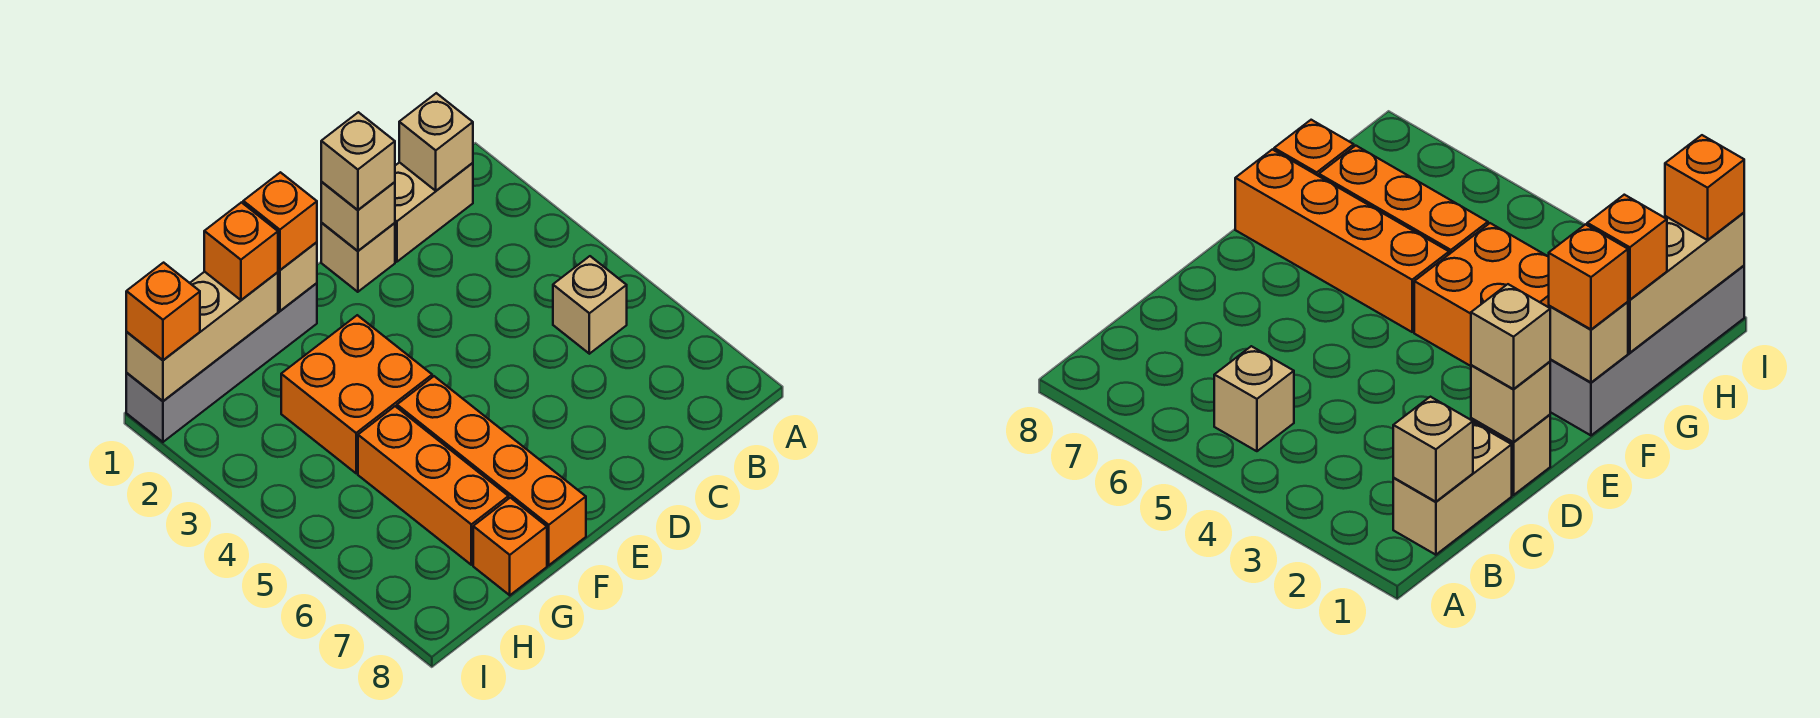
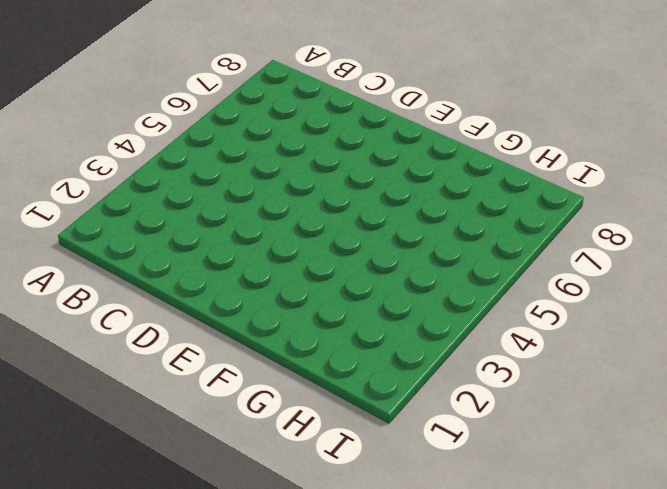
none -> tan 1x2 brick [395,162,473,262]
none -> tan 1x1 brick [553,256,627,354]
none -> tan 1x1 brick [321,223,395,292]

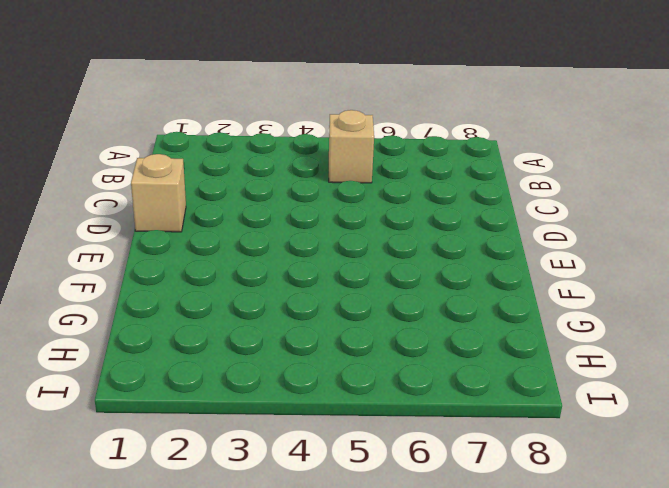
none -> tan 1x2 brick [395,162,473,262]
none -> grey 1x4 brick [126,283,317,442]
none -> orange 2x2 brick [281,315,432,473]

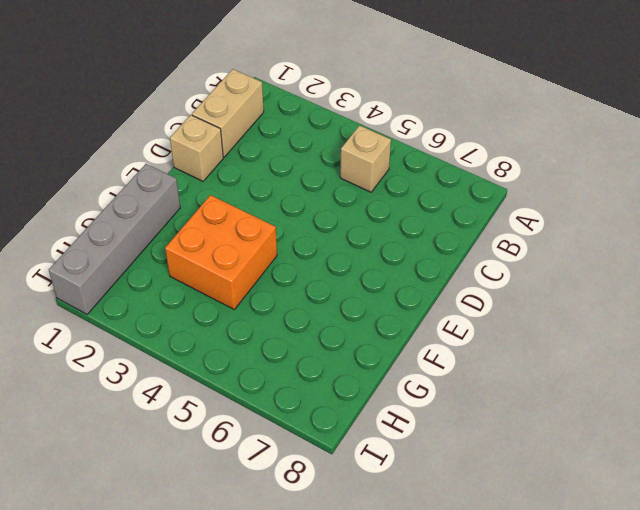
none -> orange 1x4 brick [397,376,586,565]
none -> orange 1x3 brick [358,406,509,565]
none -> orange 1x1 brick [473,498,547,595]

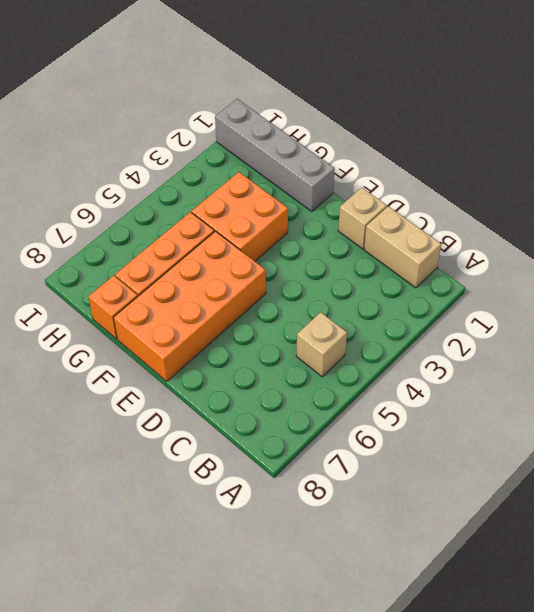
orange 2x4 brick [113,231,266,381] -> orange 1x4 brick [397,376,586,565]
none -> tan 1x1 brick [399,93,473,191]
none -> tan 1x1 brick [321,182,395,251]
none -> tan 1x1 brick [278,242,317,311]

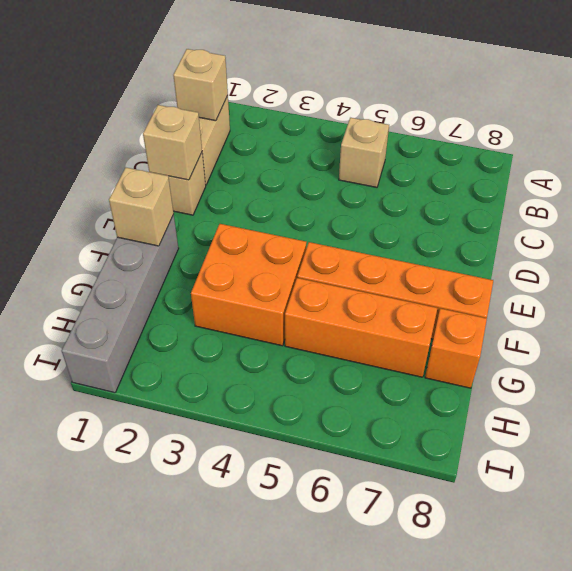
none -> tan 1x3 brick [126,272,278,401]
none -> tan 1x1 brick [321,112,395,210]
none -> orange 1x1 brick [243,172,317,270]

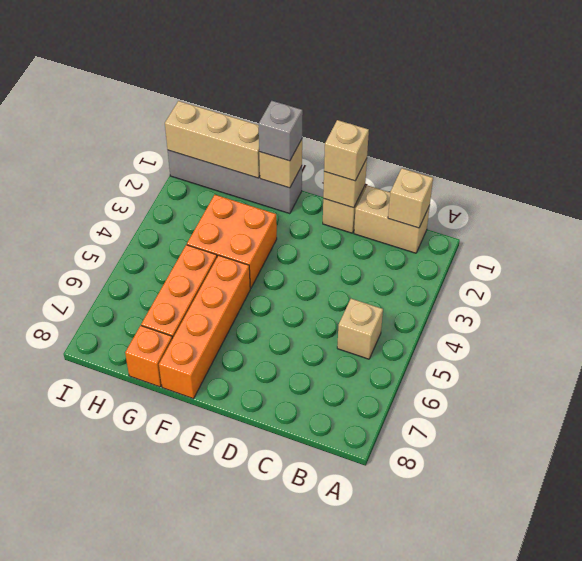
grey 1x1 brick [259,101,303,161] -> orange 1x1 brick [243,172,317,270]
none -> orange 1x1 brick [204,202,278,300]
none -> orange 1x1 brick [126,263,200,360]

